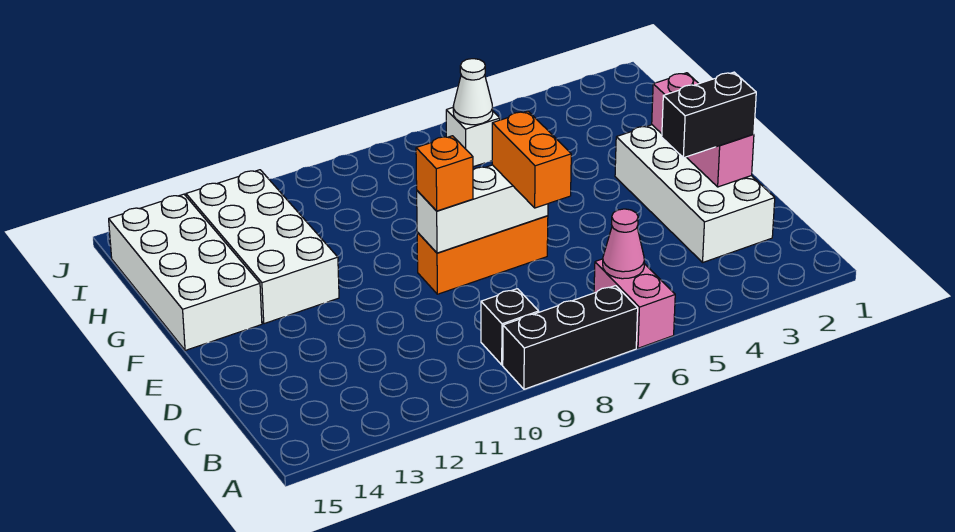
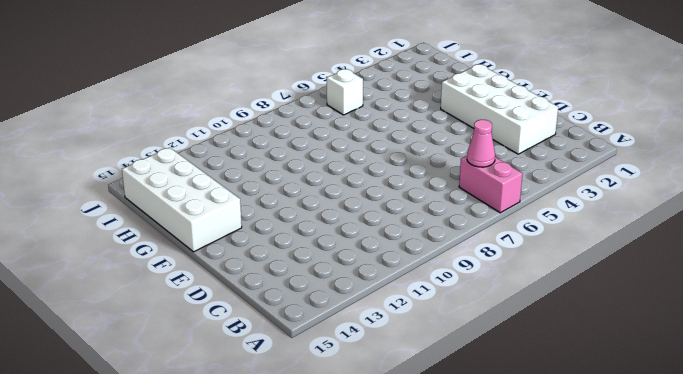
none -> black 1x3 brick [503,286,638,389]
none -> black 1x1 brick [481,289,539,365]
none -> orange 1x3 brick [417,216,548,294]

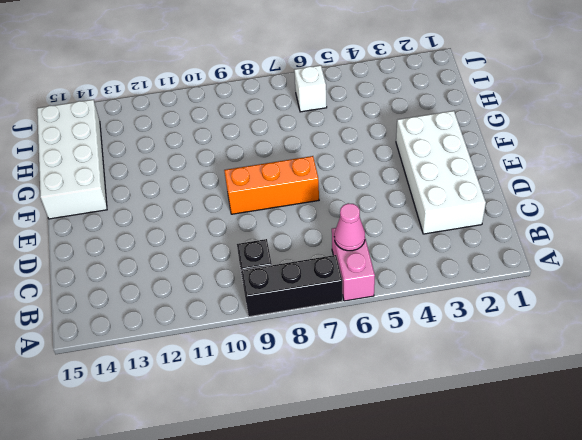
none -> white 2x4 brick [186,170,339,324]
none -> pink 1x3 brick [652,73,754,187]
none -> white 1x3 brick [417,165,548,253]

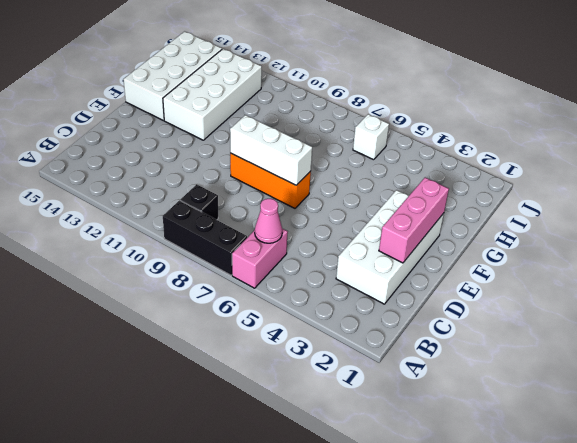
none -> white 1x1 cone [453,59,493,125]
none -> black 1x2 brick [662,72,756,158]
none -> orange 1x2 brick [492,111,571,208]

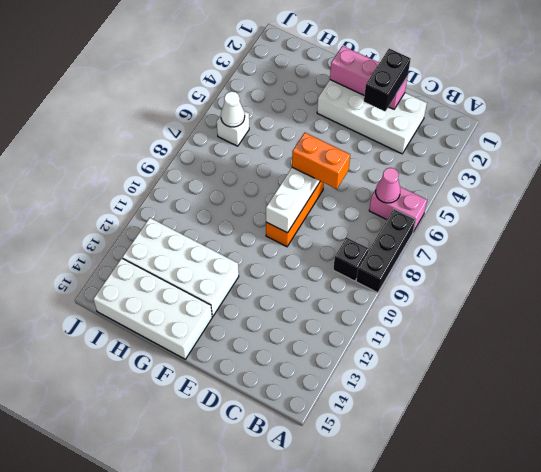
none -> orange 1x1 brick [416,136,473,211]

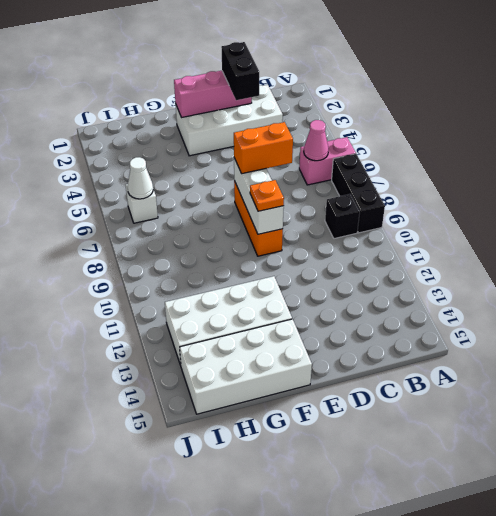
orange 1x1 plate [250,180,284,211] -> orange 1x1 brick [416,136,473,211]

